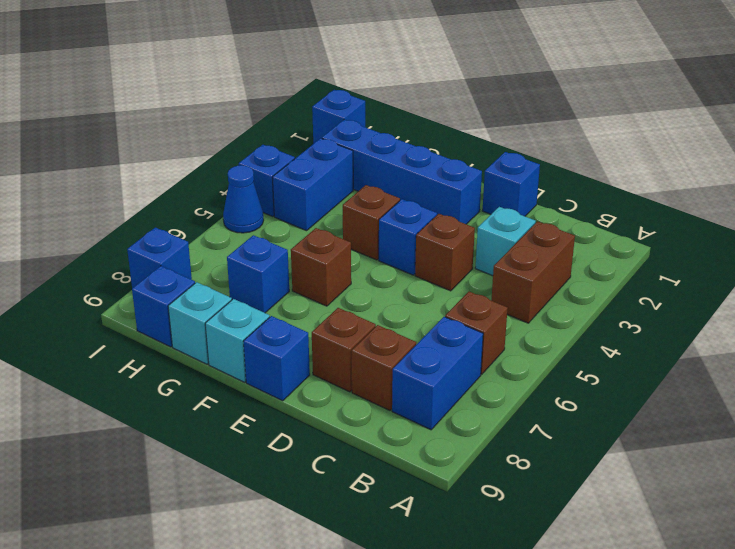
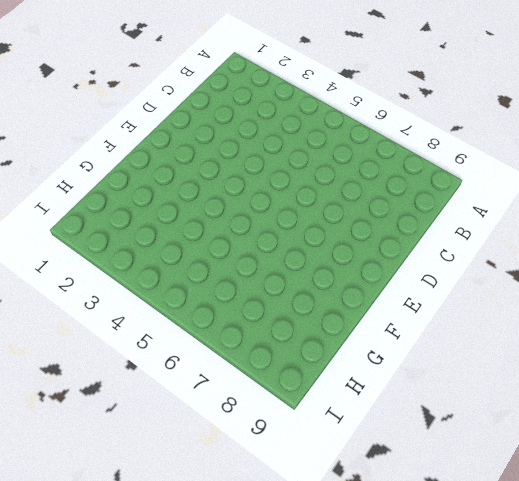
none -> brown 1x2 brick [491,221,575,323]
none -> brown 1x1 brick [445,291,508,374]
none -> blue 1x2 brick [392,317,483,430]

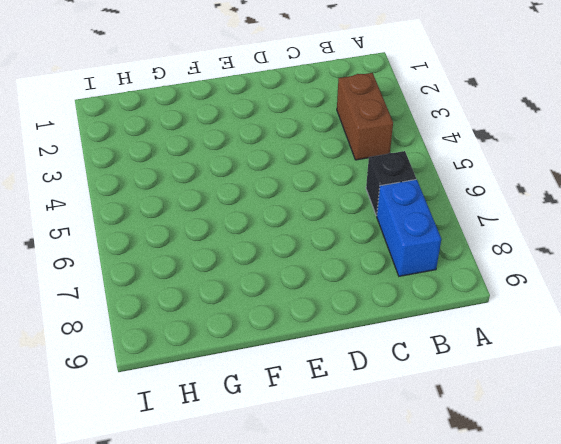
black 1x1 brick [366,151,416,216] -> brown 1x1 brick [445,291,508,374]
none -> cyan 1x1 brick [475,207,536,276]
none -> brown 1x1 brick [352,325,416,410]
none -> blue 1x1 brick [482,152,540,216]

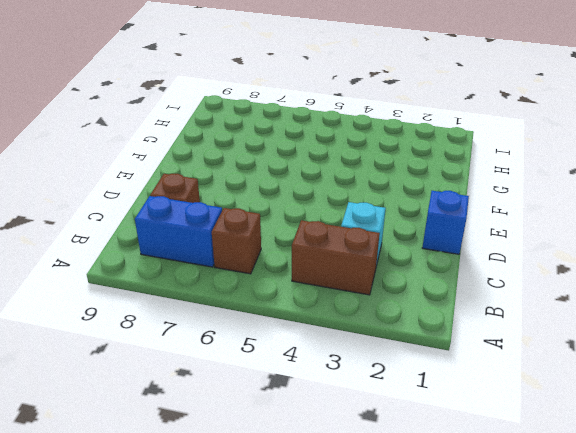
none -> brown 1x1 brick [415,214,475,291]
none -> brown 1x1 brick [312,308,376,392]
none -> blue 1x4 brick [322,120,482,224]

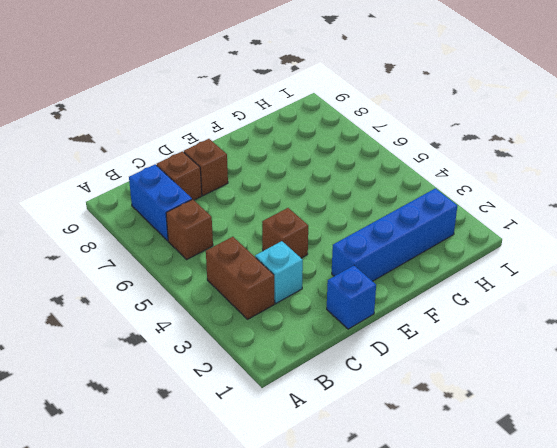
none -> blue 1x1 brick [379,199,437,275]
none -> blue 1x1 brick [243,316,310,401]
none -> brown 1x1 brick [343,185,400,260]

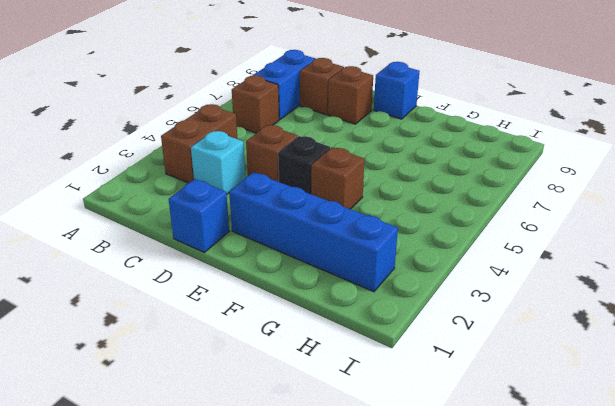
black 1x1 brick [278,136,330,194] -> blue 1x1 brick [379,199,437,275]
none -> brown 1x1 brick [291,228,351,306]
none -> cyan 1x1 brick [205,299,270,382]
none -> blue 1x1 brick [227,235,289,313]

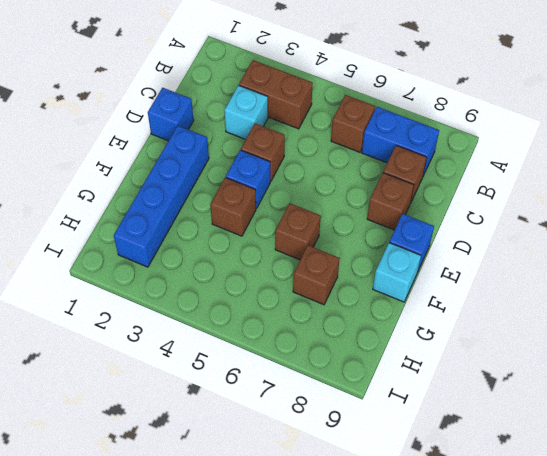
brown 1x1 brick [293,245,340,305] -> blue 1x1 brick [227,235,289,313]
none -> cyan 1x1 brick [168,282,232,364]
none -> blue 1x2 brick [272,138,353,231]
none -> blue 1x1 brick [132,266,195,347]

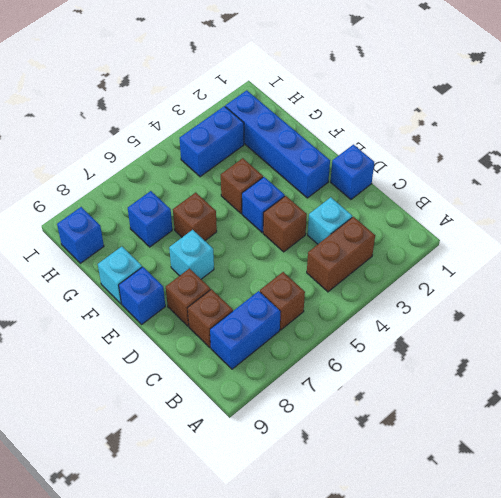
cyan 1x1 brick [169,230,214,279] -> cyan 1x1 brick moved to [168,282,232,364]
none -> blue 1x1 brick [312,90,365,144]
none -> blue 1x1 brick [239,145,295,216]
none -> blue 1x1 cone [223,165,264,233]

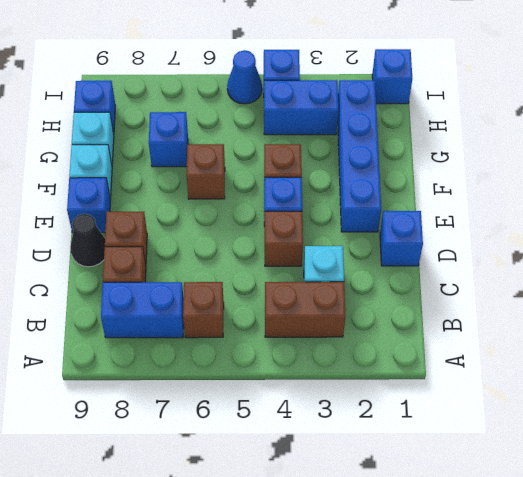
black 1x1 cone [70,214,105,267] -> none
none -> blue 1x1 brick [127,227,192,288]

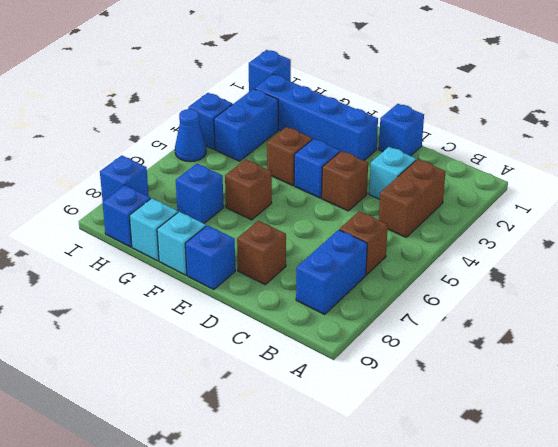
none -> brown 1x1 brick [352,325,416,410]

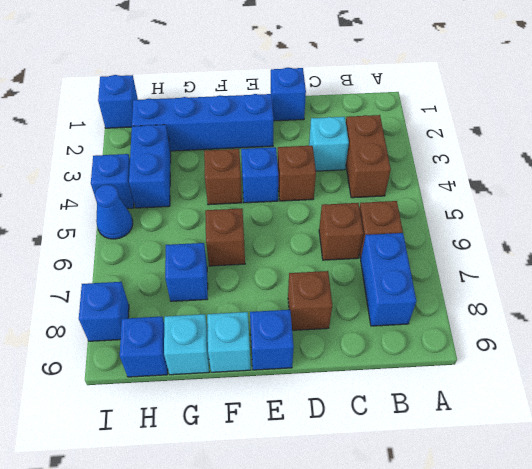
brown 1x1 brick [319,203,363,260] -> brown 1x1 brick moved to [352,325,416,410]

